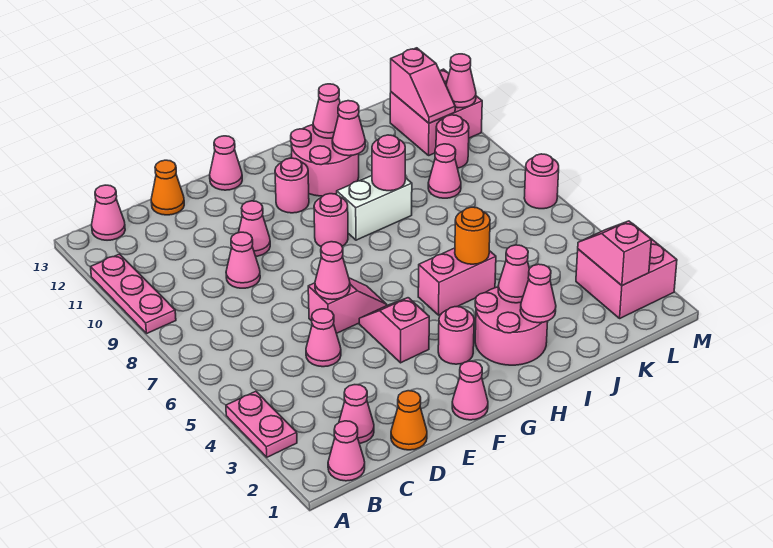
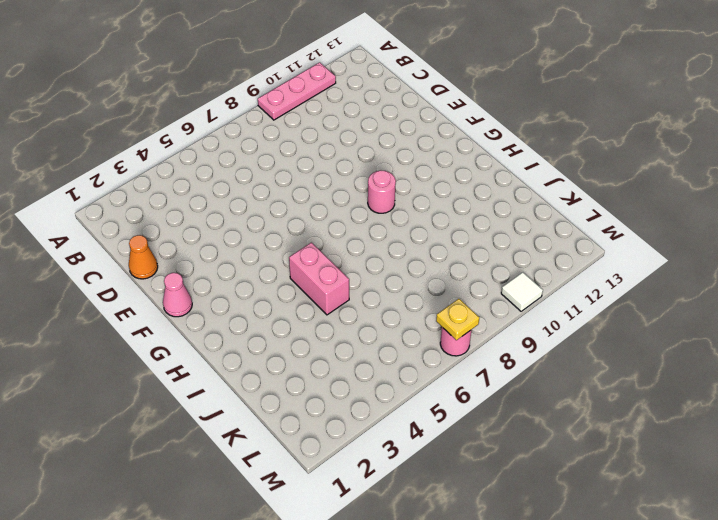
yellow 1x1 plate [436,299,479,340] -> none
white 1x1 tile [501,272,543,311] -> none
none -> pink 1x2 plate [226,391,297,457]
none -> pink 1x1 cone [328,421,365,481]
none -> pink 1x1 cone [92,185,125,240]
none -> pink 1x1 cone [339,385,374,443]

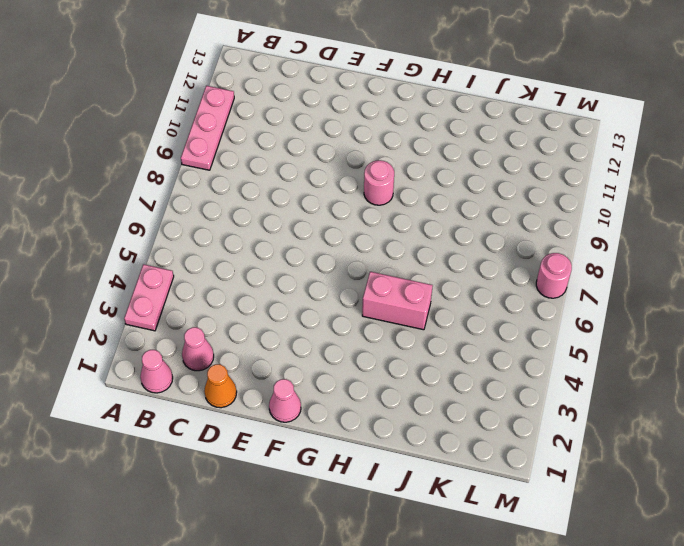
none -> pink 1x1 cone [92,185,125,240]
none -> pink 1x1 cone [306,309,341,367]
none -> pink 1x1 cone [226,232,260,288]
none -> orange 1x1 cone [151,160,184,215]

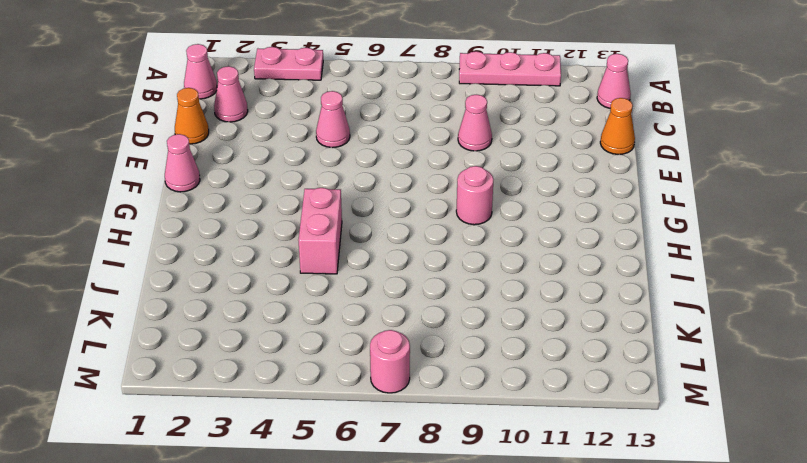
none -> pink 1x2 slope [308,278,387,333]
none -> pink 1x1 cone [239,201,270,256]
none -> pink 1x2 slope [359,298,429,363]
none -> pink 1x1 cone [210,136,242,190]

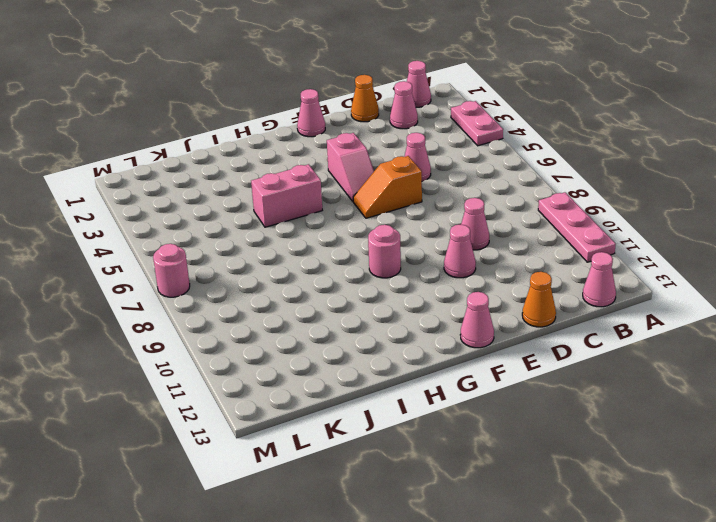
orange 1x2 slope [353,156,422,218] -> pink 1x2 slope [308,278,387,333]
none -> pink 1x1 round brick [438,307,474,364]
none -> pink 1x1 round brick [275,158,309,213]
none -> pink 2x2 round brick [475,287,548,365]
none -> white 1x2 brick [337,176,412,240]

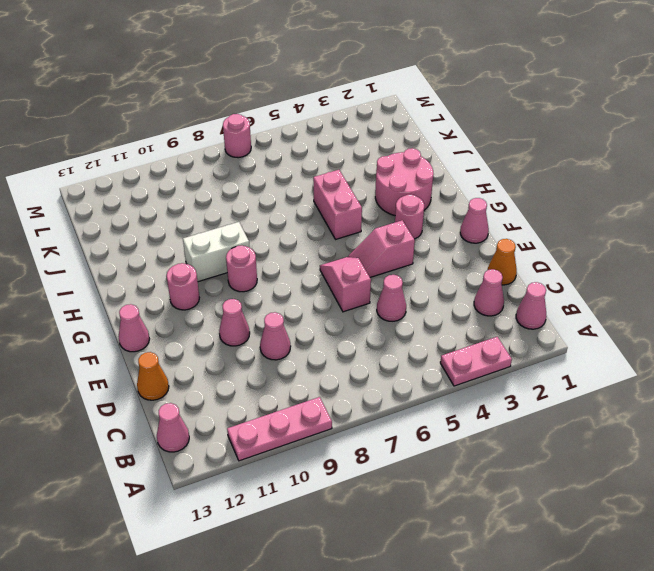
white 1x2 brick [183,222,250,282] -> white 1x2 brick turned to [337,176,412,240]
none -> pink 2x2 round brick [291,125,359,196]
none -> pink 1x1 cone [428,144,461,198]
none -> pink 2x2 brick [576,224,677,318]
none -> pink 1x1 round brick [436,115,469,168]

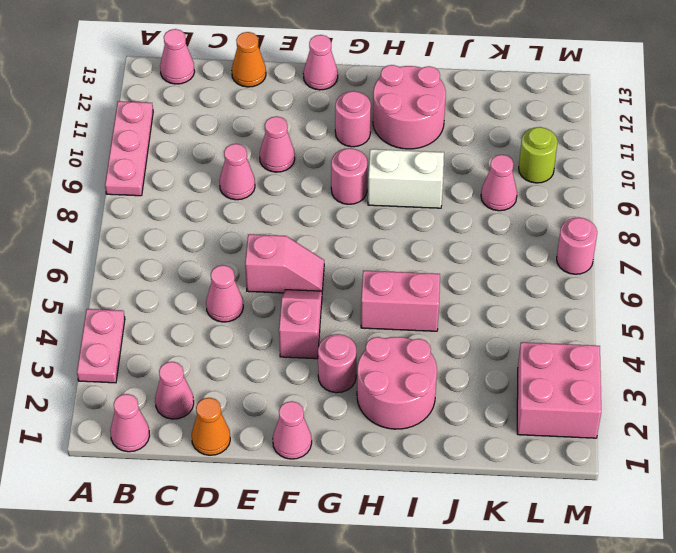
lime 1x1 round brick [519,127,558,183] -> pink 1x1 round brick [436,115,469,168]
none -> pink 2x2 brick [390,69,482,155]
none -> pink 1x1 cone [315,242,350,299]
none -> pink 1x1 cone [520,264,556,323]
none -> pink 1x1 cone [498,245,529,303]

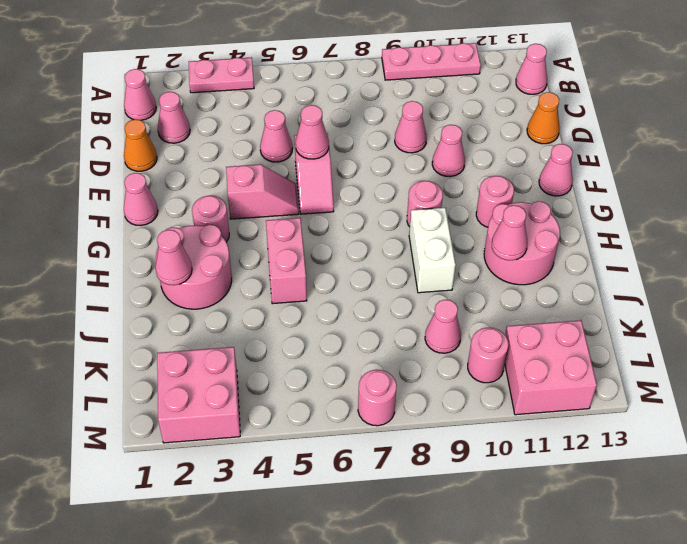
none -> pink 1x1 cone [498,245,529,303]
none -> orange 1x1 round brick [455,207,490,264]
none -> pink 1x1 round brick [372,135,405,191]
none -> pink 1x1 cone [313,84,340,138]

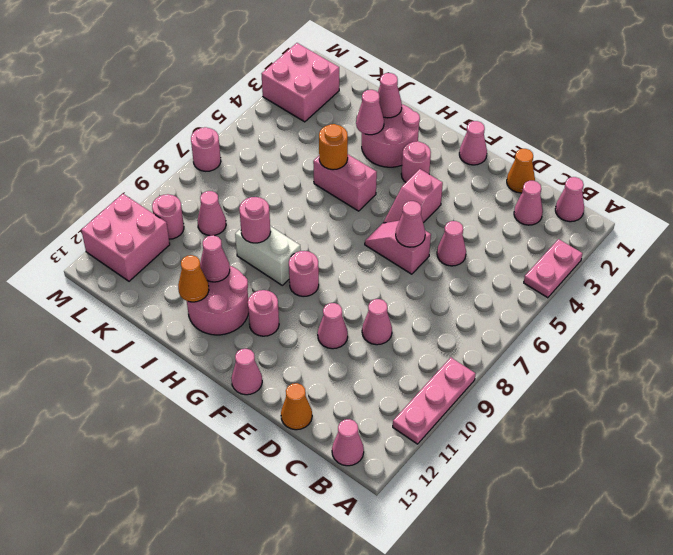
orange 1x1 cone [178,255,209,302] -> pink 1x1 cone [313,84,340,138]
none -> pink 1x2 slope [578,221,651,286]
none -> pink 1x2 slope [391,48,455,123]
none -> pink 1x1 cone [446,54,476,108]

